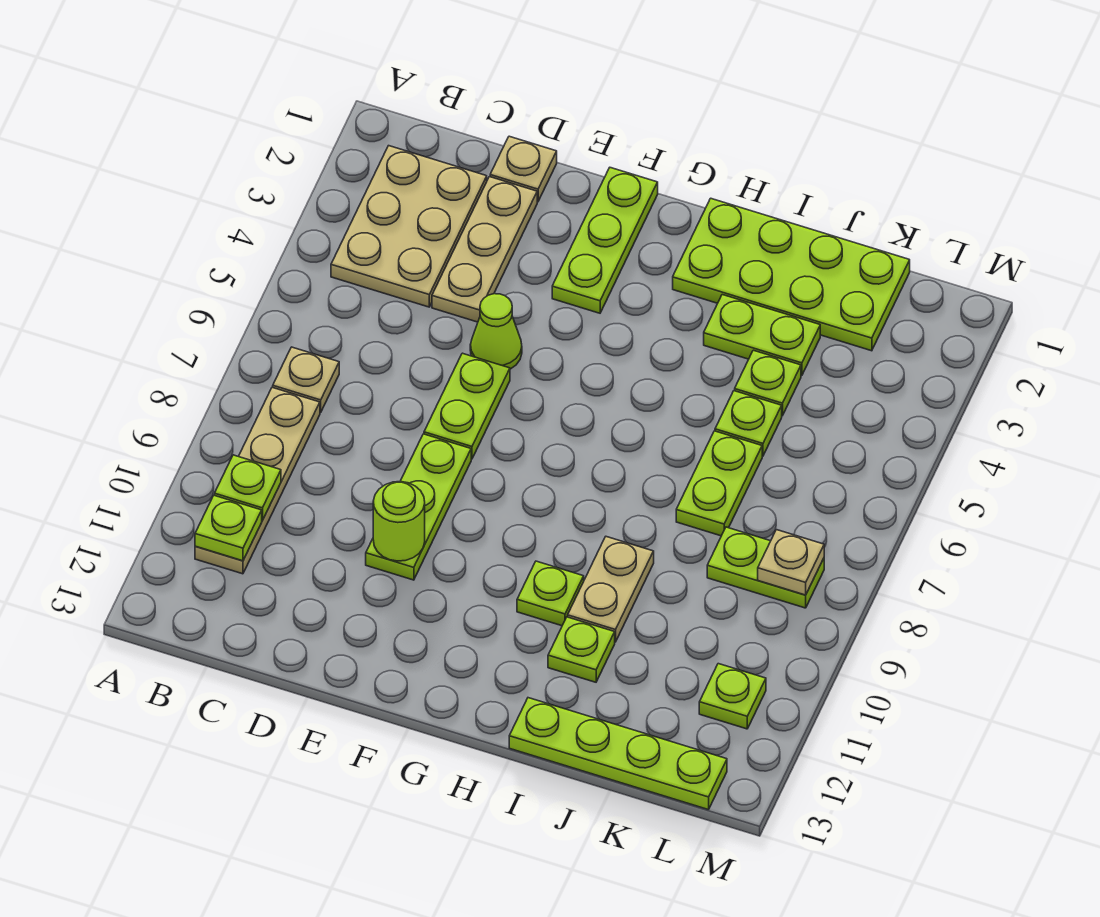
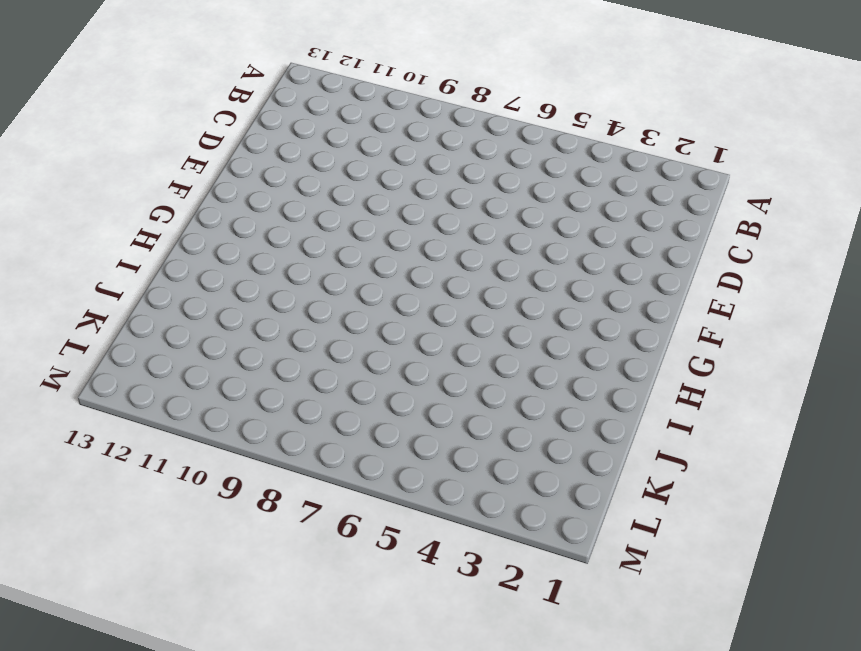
none -> tan 2x3 plate [331,146,487,307]
none -> tan 1x1 plate [273,347,339,413]
none -> tan 1x4 plate [195,387,320,574]

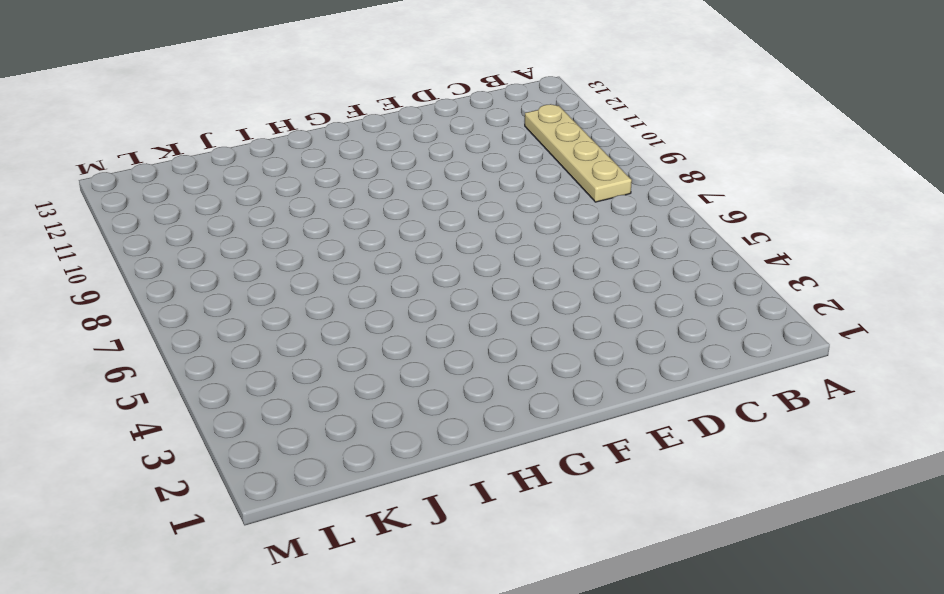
none -> tan 2x3 plate [331,146,487,307]
none -> tan 1x1 plate [273,347,339,413]
none -> tan 1x1 plate [490,136,557,202]

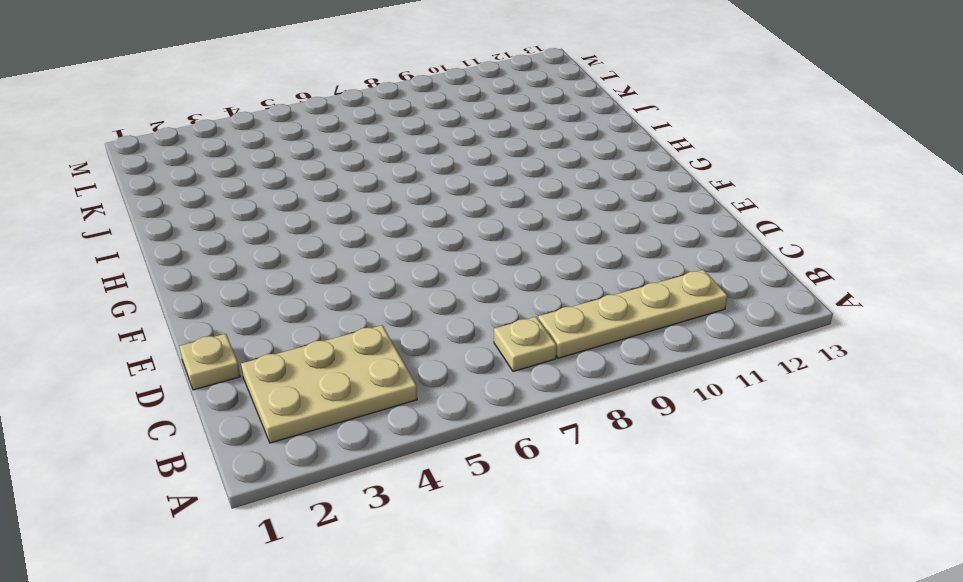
none -> tan 1x3 plate [432,177,537,322]
none -> lime 1x1 cone [470,294,522,369]
none -> lime 1x2 plate [424,353,510,459]

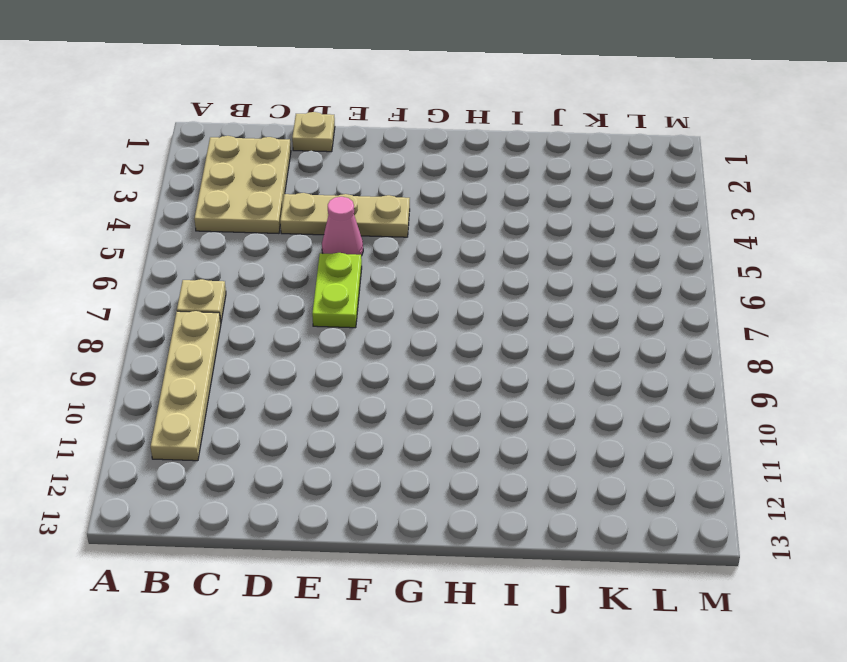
tan 1x3 plate [280,193,410,237] -> tan 1x3 plate turned to [432,177,537,322]
pink 1x1 cone [322,197,363,256] -> lime 1x1 cone [470,294,522,369]
none -> lime 1x3 plate [366,434,471,580]
none -> lime 1x3 plate [552,168,658,313]
none -> lime 2x4 plate [673,198,910,351]

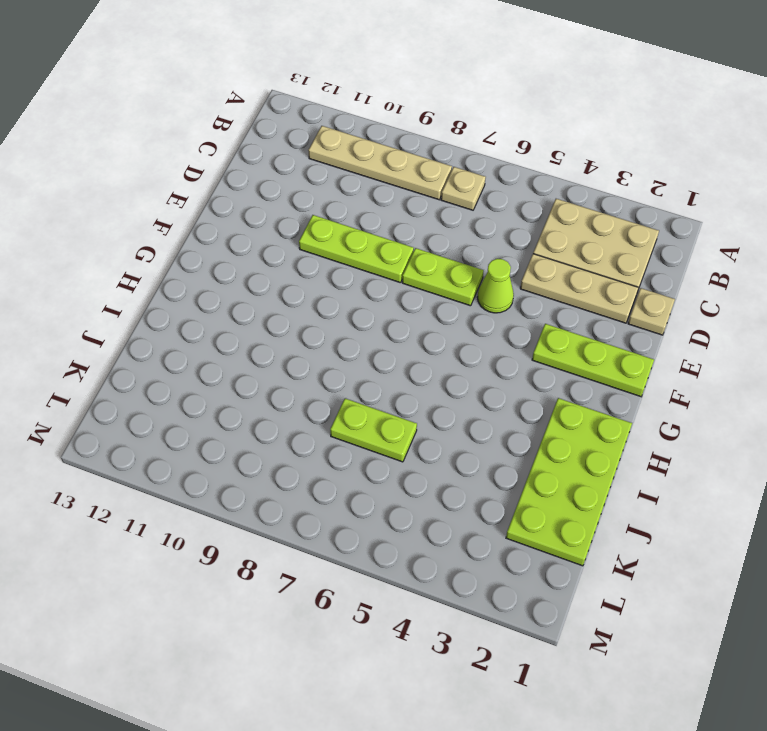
none -> lime 1x1 plate [517,561,584,626]
none -> lime 1x2 plate [704,295,820,376]
none -> tan 1x2 plate [568,537,654,642]

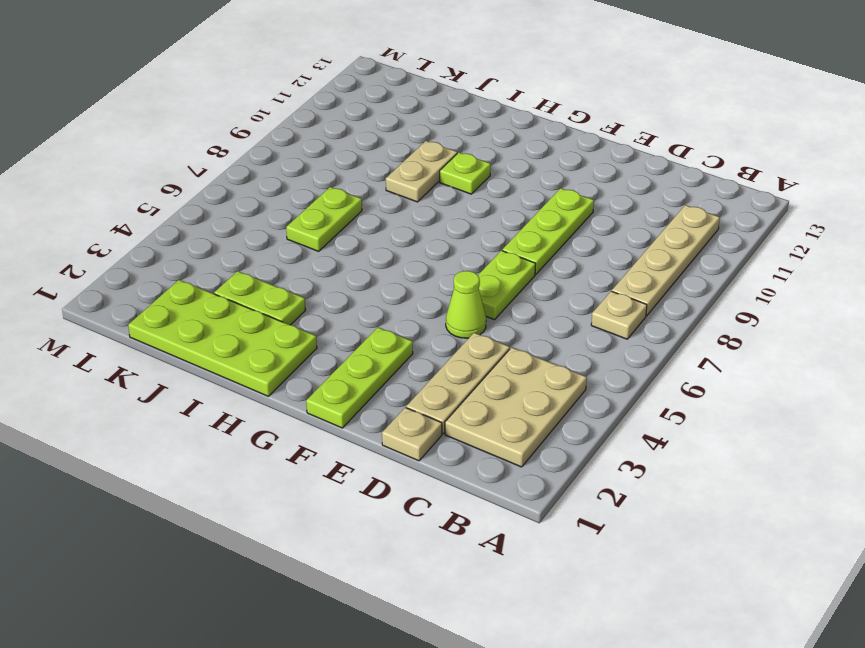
none -> lime 1x1 plate [548,617,615,682]
none -> lime 1x4 plate [509,698,727,810]
none -> lime 1x1 plate [735,350,801,416]

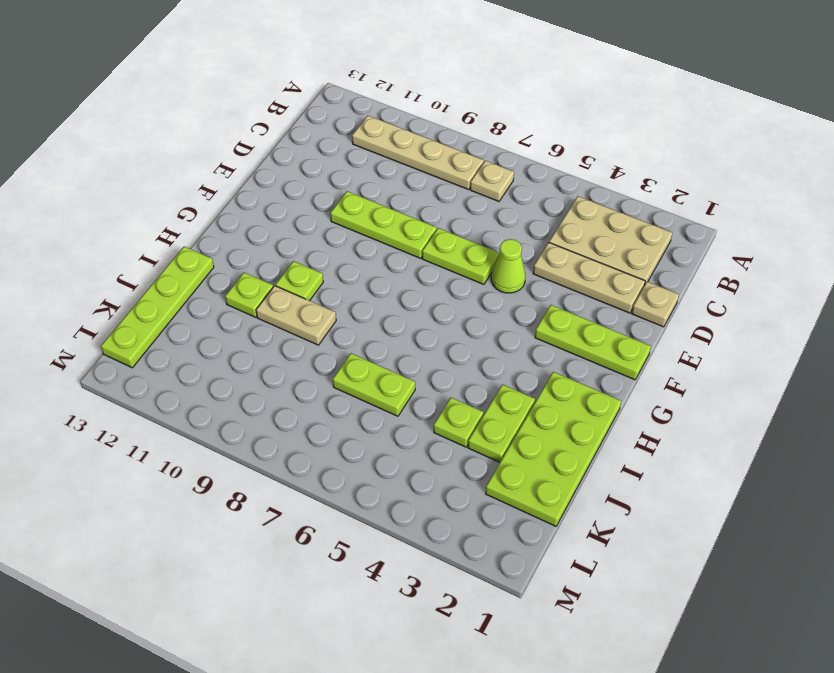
none -> lime 1x1 plate [715,391,782,456]
none -> lime 1x2 plate [707,527,824,608]
none -> lime 1x1 plate [699,664,766,729]

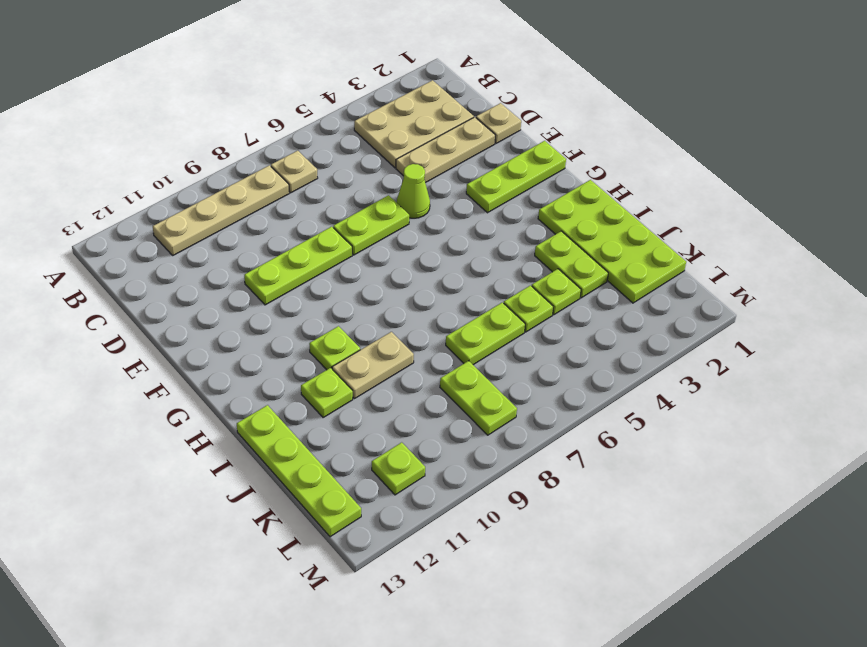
none -> lime 1x1 plate [215,455,281,521]
none -> lime 1x1 plate [195,495,262,561]
none -> lime 1x1 round brick [373,482,425,561]

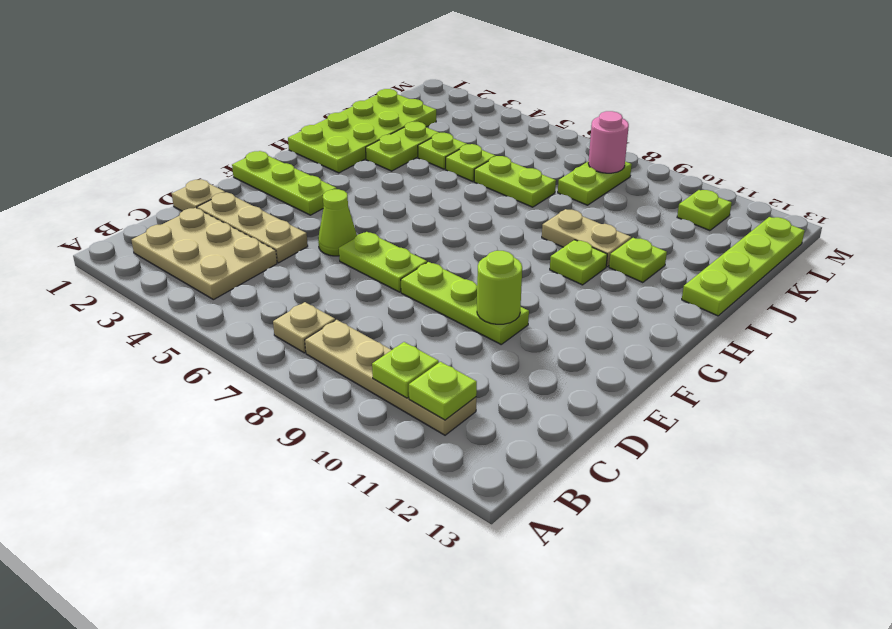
pink 1x1 round brick [588,111,629,173] -> tan 1x1 plate [758,530,824,595]

